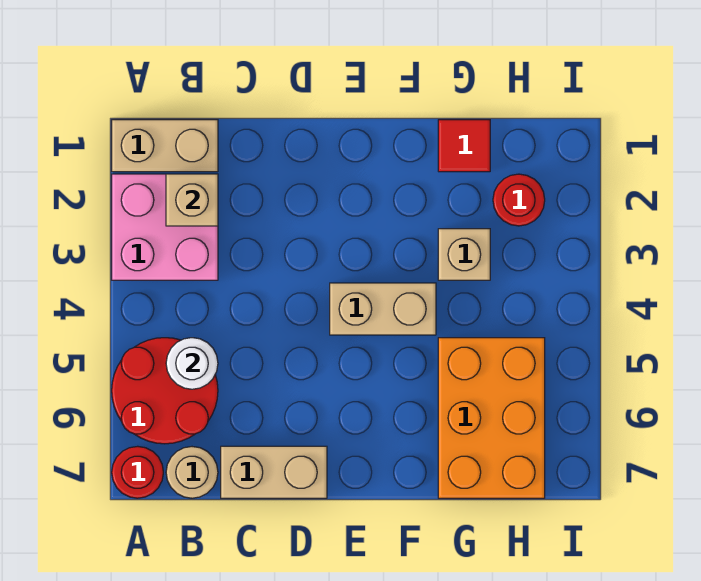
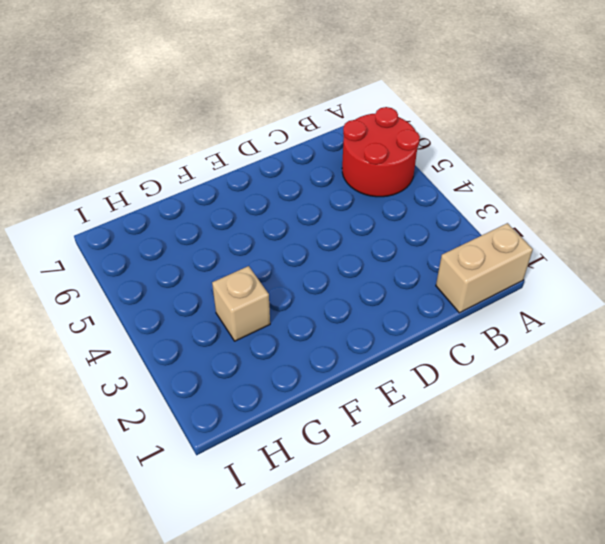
none -> pink 2x2 brick [112,174,218,280]
none -> red 1x1 round brick [112,446,163,498]
none -> tan 1x1 round brick [166,447,218,498]

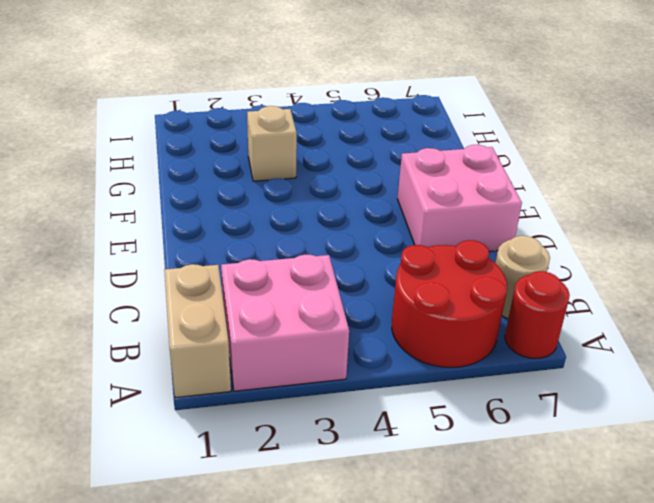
pink 2x2 brick [398,145,522,251] -> tan 1x2 brick [221,446,327,498]
none -> tan 1x2 brick [330,283,436,335]
none -> red 1x1 tile [438,120,490,172]
none -> orange 2x3 brick [438,338,545,498]

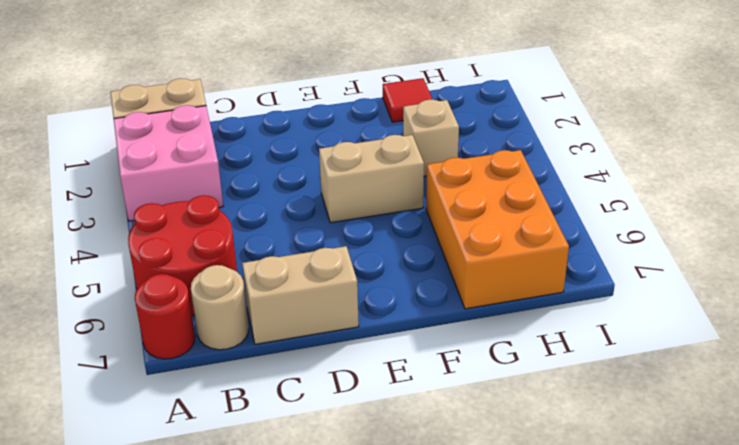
none -> red 1x1 round brick [493,174,545,226]
none -> tan 1x1 brick [166,174,218,226]
none -> white 1x1 round brick [166,338,218,389]

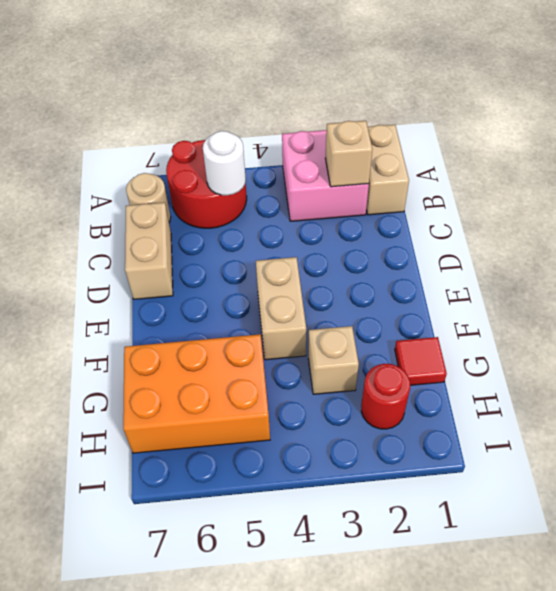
none -> red 1x1 round brick [112,446,163,498]

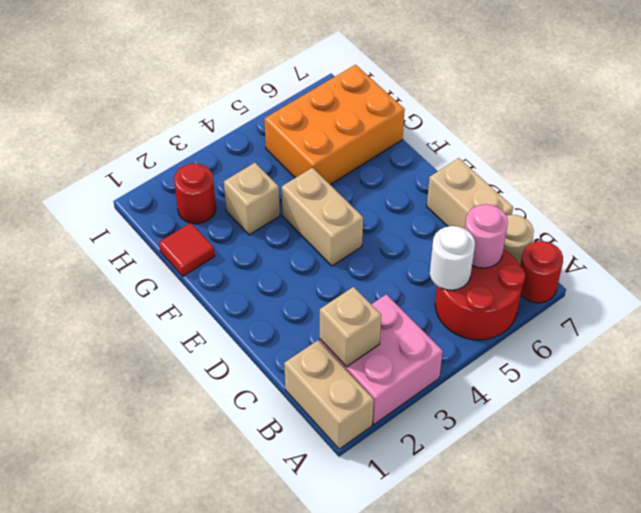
pink 1x1 round brick [465,204,508,268] -> none

